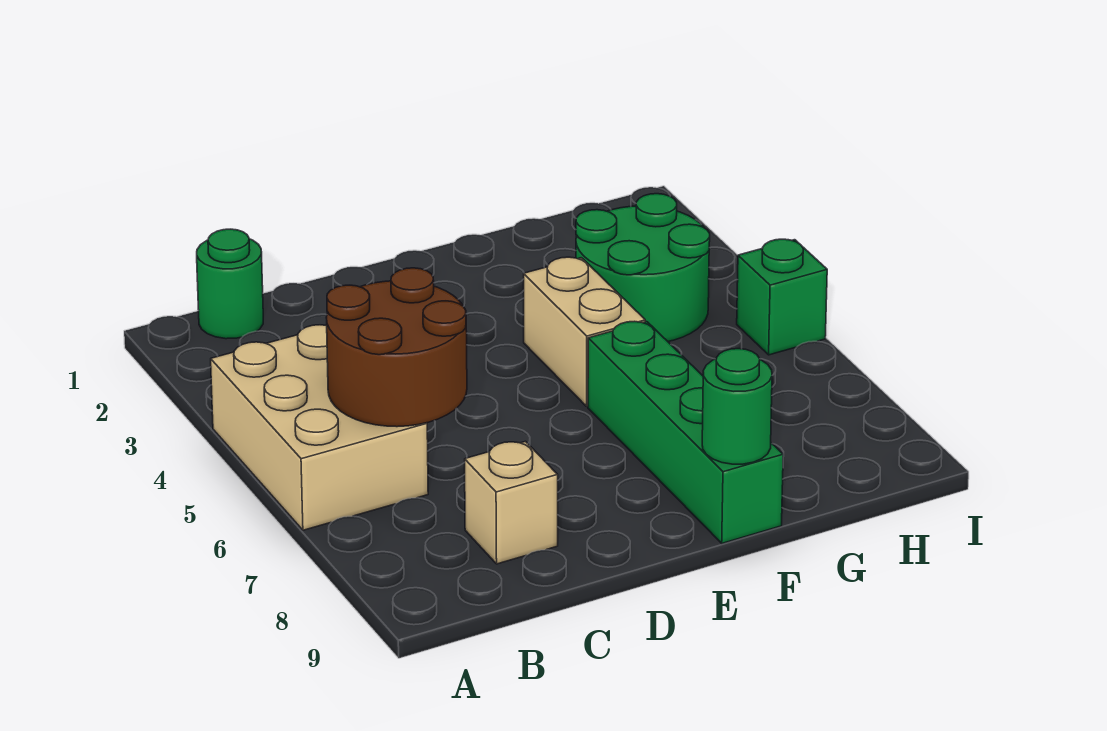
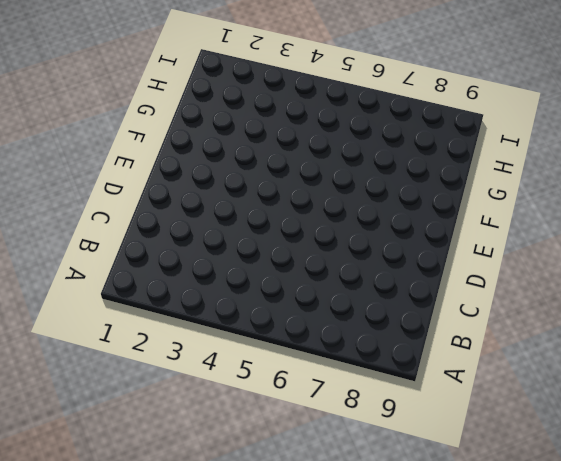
none -> tan 2x3 brick [211,325,428,530]
none -> green 1x1 round brick [197,229,263,339]

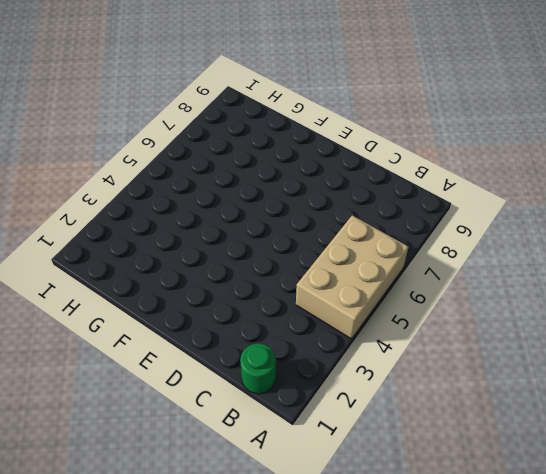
none -> tan 1x1 brick [465,441,558,564]
none -> tan 1x2 brick [524,257,645,406]

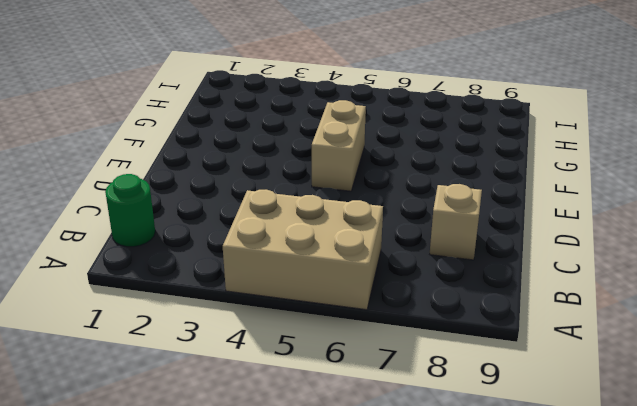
tan 1x2 brick [312,100,366,191] -> tan 1x2 brick turned to [524,257,645,406]
none -> green 1x4 brick [588,321,783,543]
none -> green 2x2 round brick [576,194,710,341]

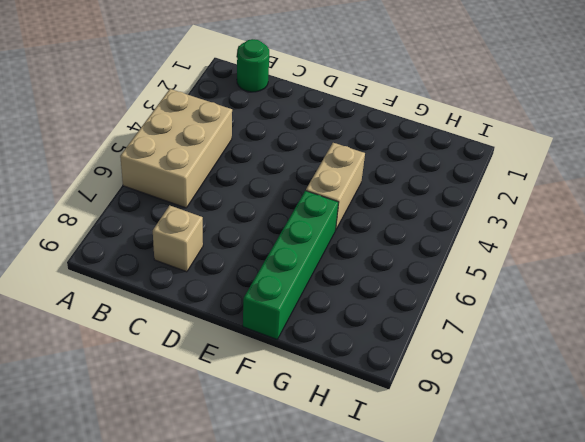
none -> green 2x2 round brick [576,194,710,341]
none -> green 1x1 brick [737,239,827,355]

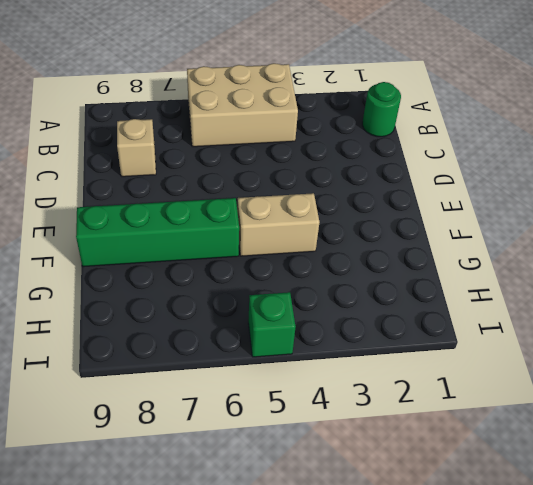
none -> green 2x2 round brick [576,194,710,341]
none -> brown 2x2 round brick [326,268,467,427]

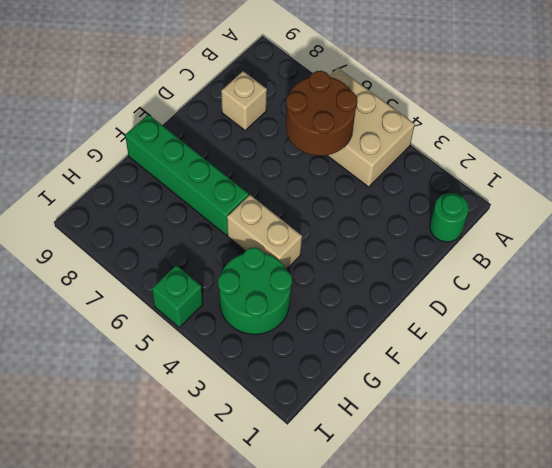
none -> green 1x1 round brick [702,349,772,464]

